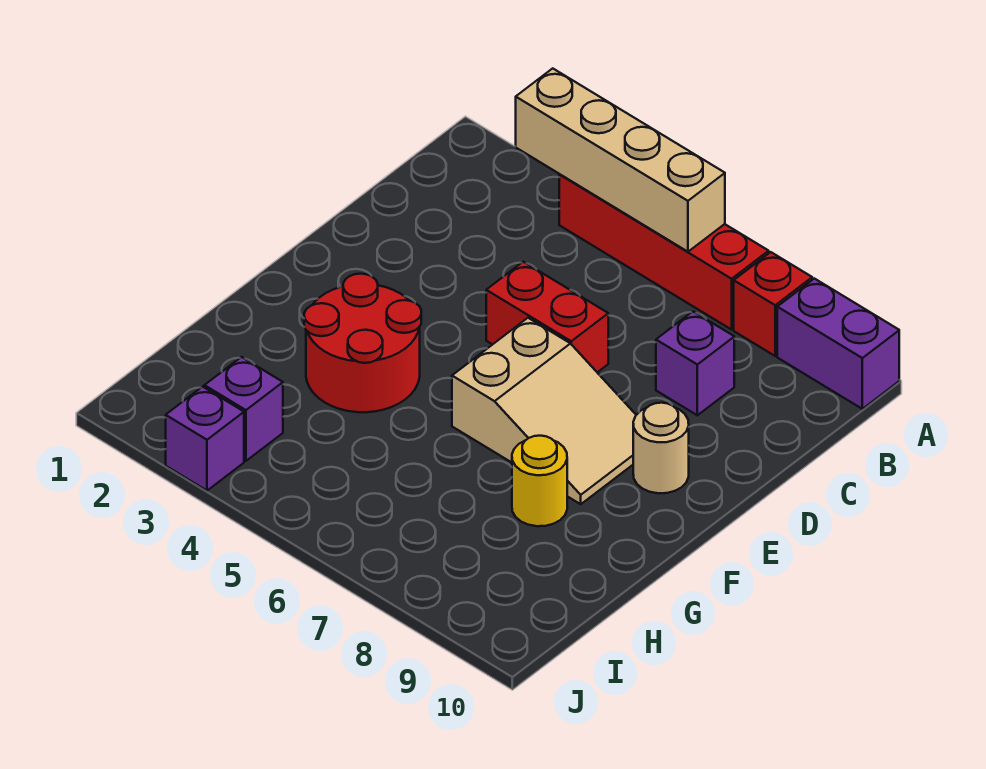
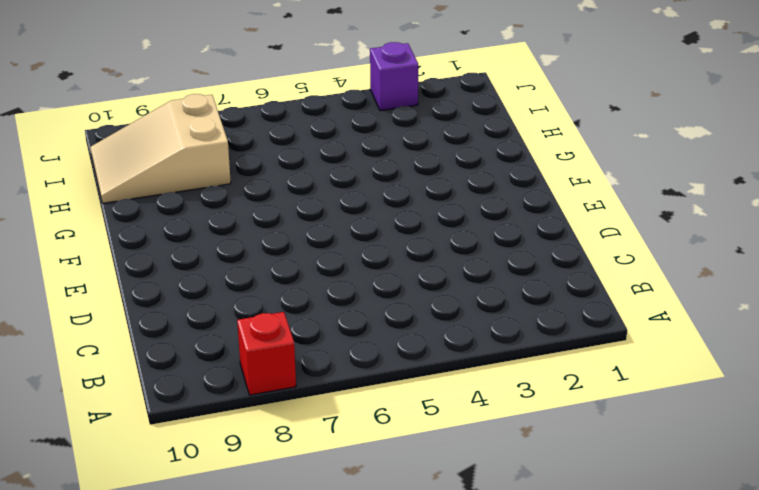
tan 2x3 slope [90,94,231,203] -> tan 2x3 slope moved to [452,318,636,504]
none -> red 1x4 brick [559,175,769,330]
none -> purple 1x2 brick [777,279,899,409]
none -> purple 1x1 brick [656,312,734,415]

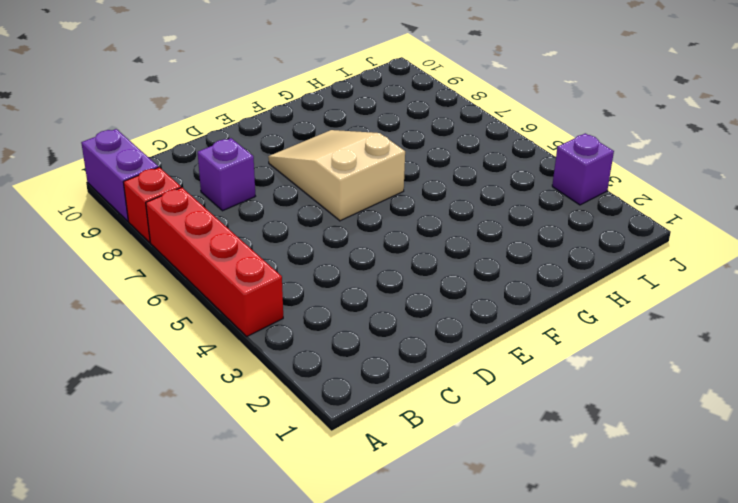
none -> red 1x2 brick [486,262,608,372]
none -> tan 1x1 round brick [633,403,689,493]
none -> red 2x2 round brick [304,274,421,412]

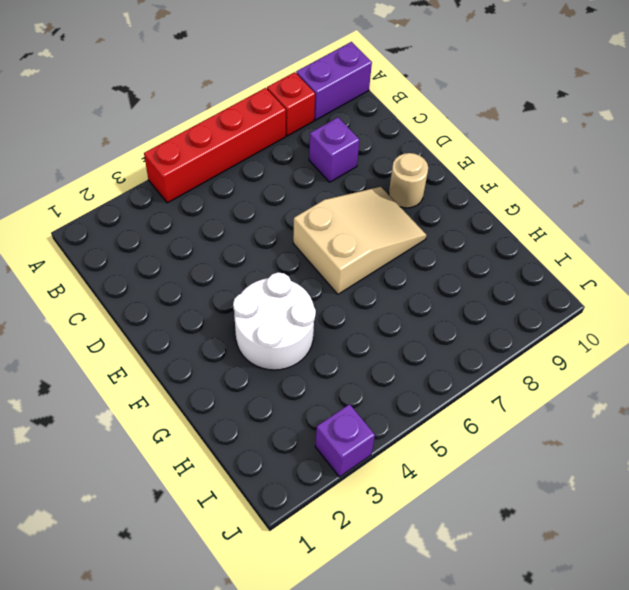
white 2x2 round brick [233,272,316,370] -> red 2x2 round brick [304,274,421,412]
none -> red 1x2 brick [486,262,608,372]
none -> yellow 1x1 round brick [512,436,567,526]
none -> purple 1x1 brick [204,357,283,461]

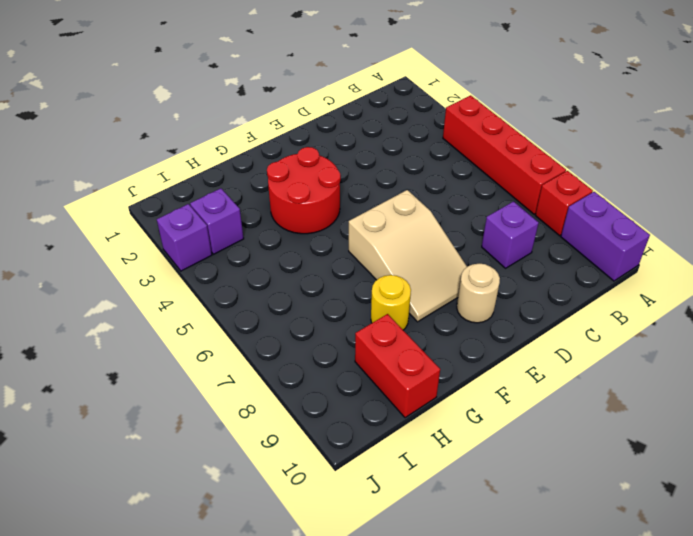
red 1x2 brick [355,314,440,418] -> red 1x2 brick moved to [486,262,608,372]
none -> tan 1x4 brick [516,68,725,252]

